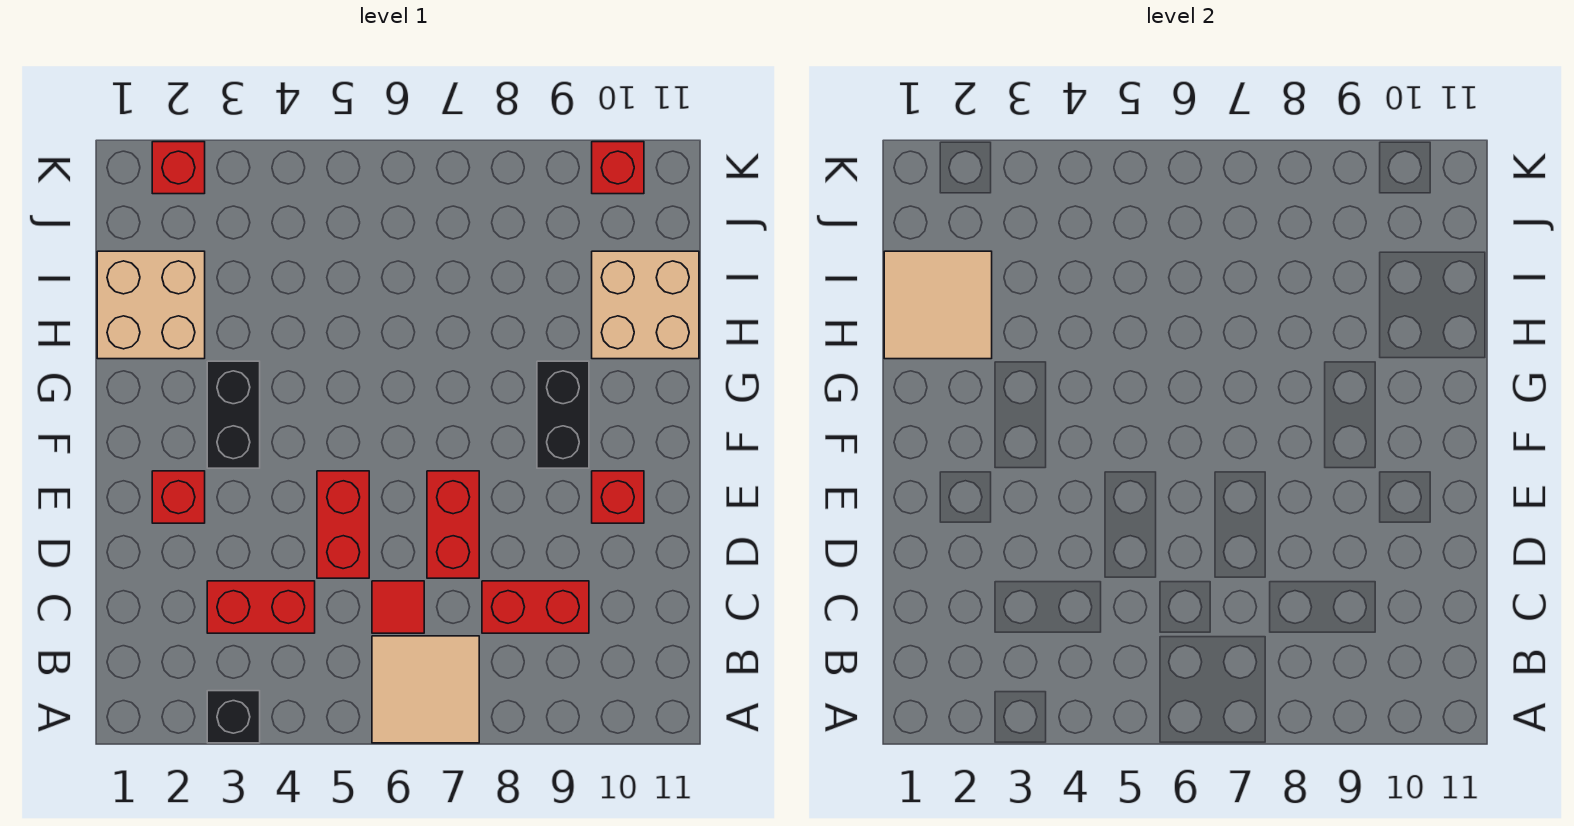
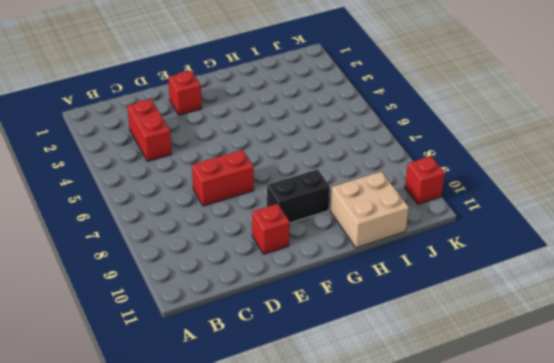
none -> black 1x1 brick [207,691,260,743]
none -> tan 2x2 tile [372,636,479,743]
none -> red 1x1 tile [372,581,424,633]

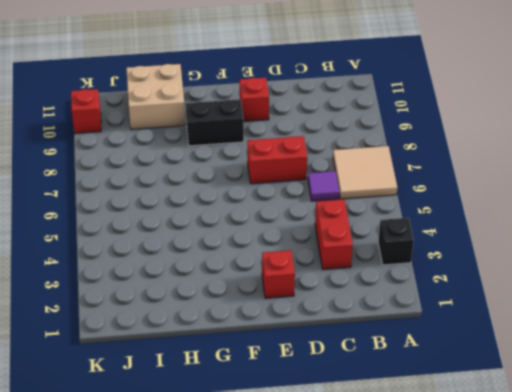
purple 1x1 tile [308,171,339,201] -> red 1x1 tile [372,581,424,633]
none -> red 1x2 brick [482,581,589,633]
none -> red 1x2 brick [317,471,369,578]
none -> black 1x2 brick [207,361,260,468]

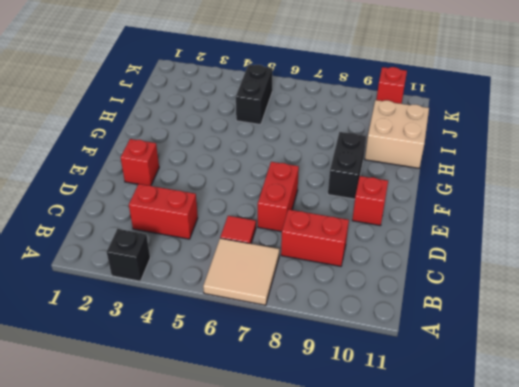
black 1x2 brick [236,65,273,125] -> black 1x2 brick moved to [207,361,260,468]
none -> red 1x2 brick [317,471,369,578]
none -> tan 2x2 brick [97,251,205,359]
none -> red 1x1 brick [152,142,205,194]

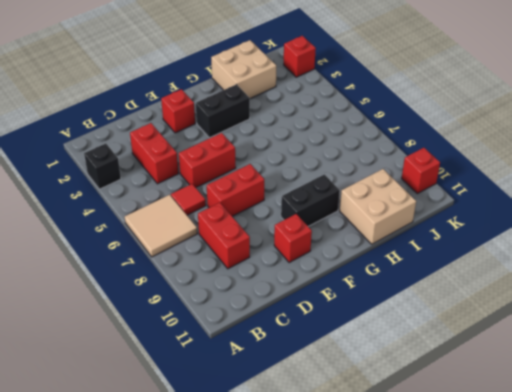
none -> tan 2x2 tile [884,251,992,359]

